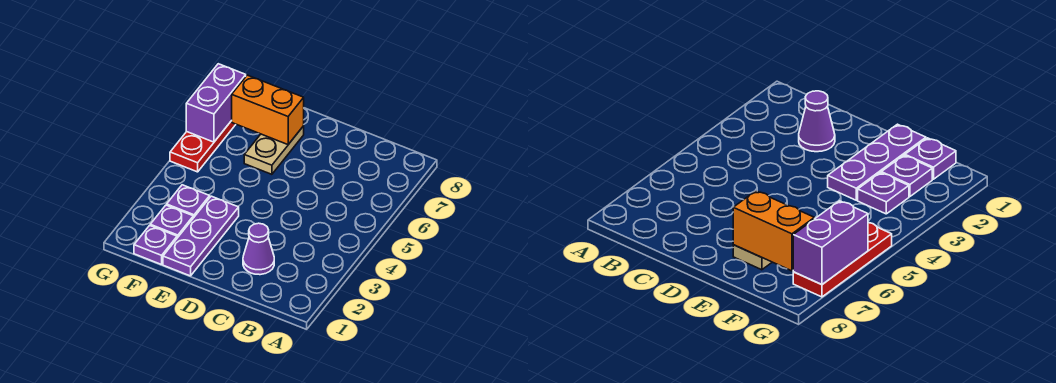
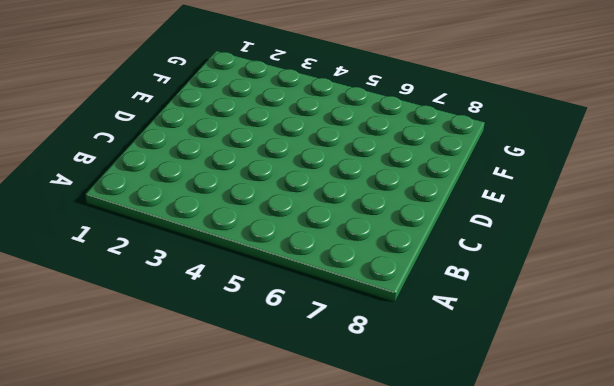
none -> purple 1x1 cone [243,223,274,275]
none -> purple 1x3 plate [163,196,239,276]

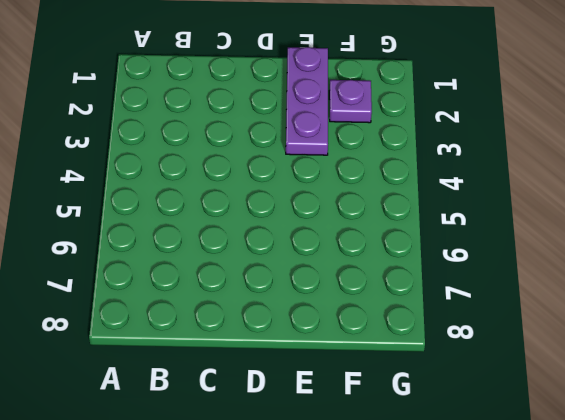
none -> purple 1x1 cone [243,223,274,275]
none -> tan 1x2 plate [244,126,304,174]

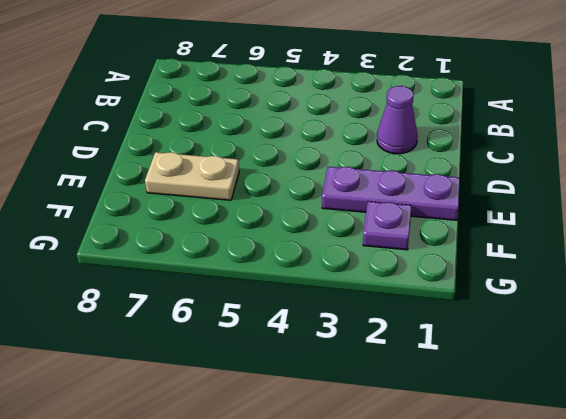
none -> purple 1x1 plate [134,225,177,265]
none -> purple 1x1 plate [167,185,210,218]

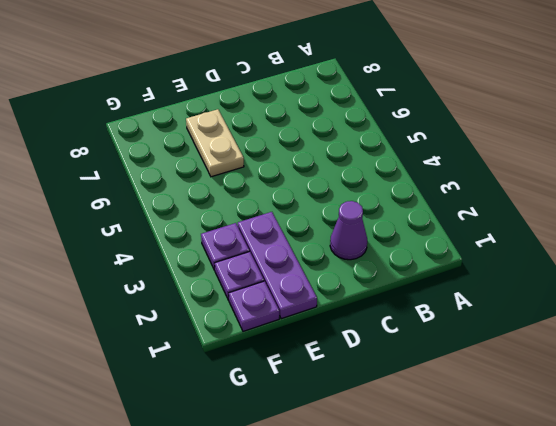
none -> red 1x3 plate [170,121,236,172]
none -> orange 1x2 brick [232,75,304,145]

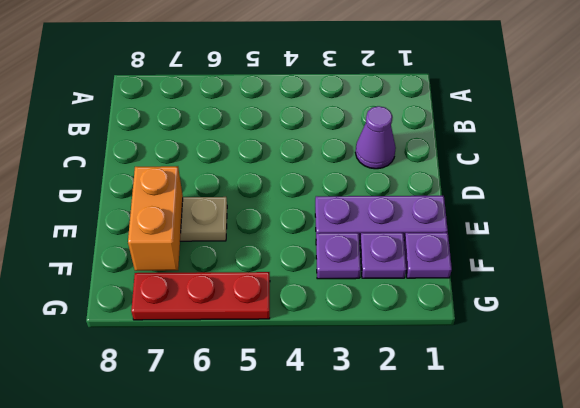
none -> purple 1x2 brick [186,64,246,142]

